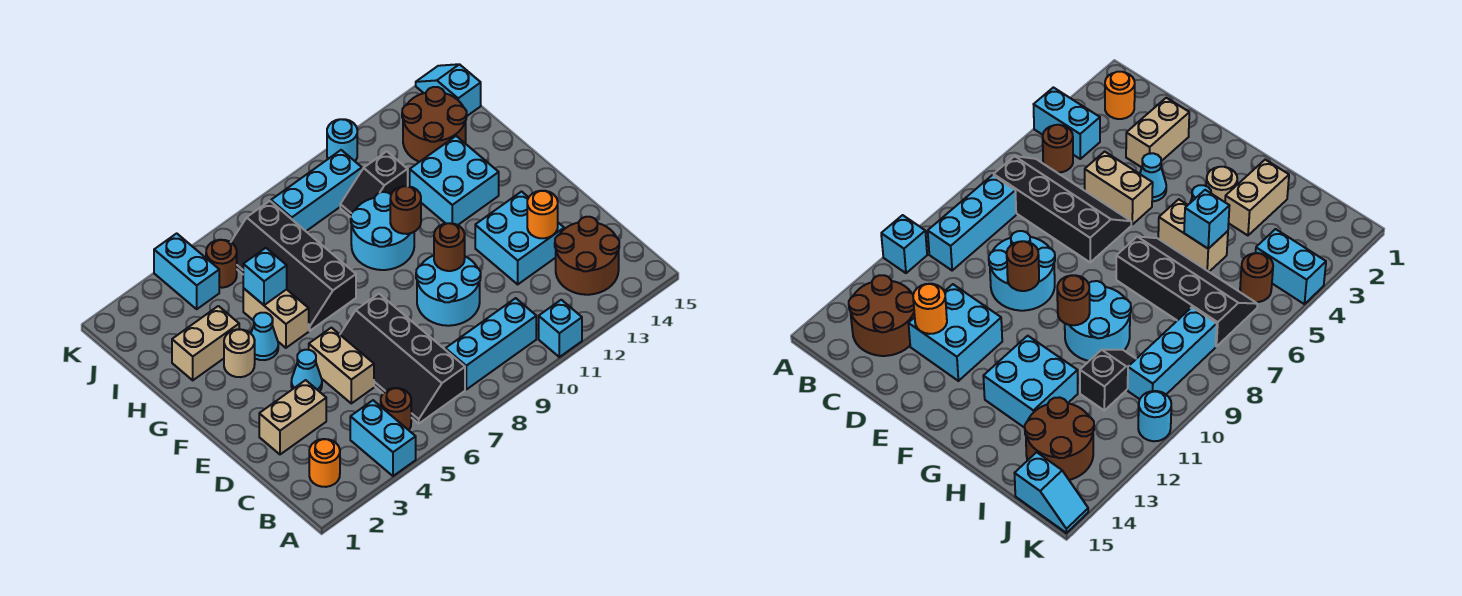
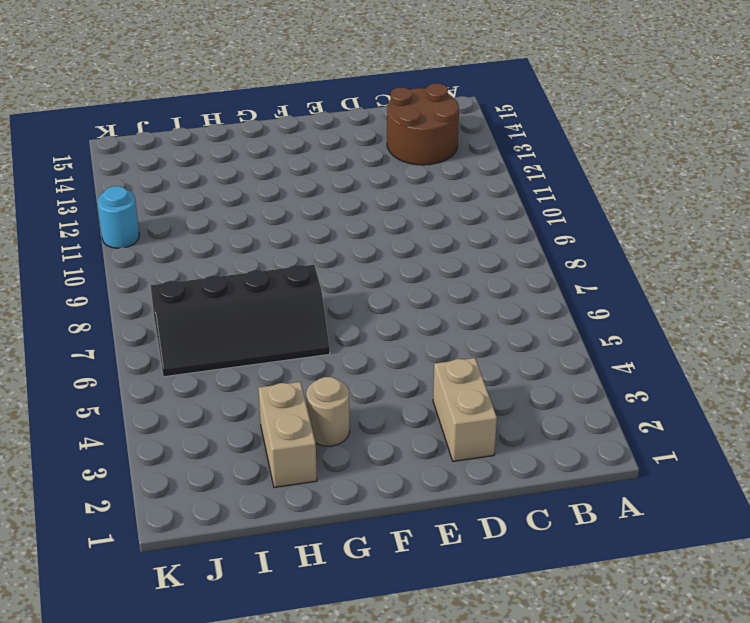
none -> cyan 1x2 brick [350,400,416,476]
none -> cyan 1x1 brick [539,300,582,357]
none -> orange 1x1 round brick [309,439,340,487]
none -> brown 1x1 round brick [381,388,411,430]

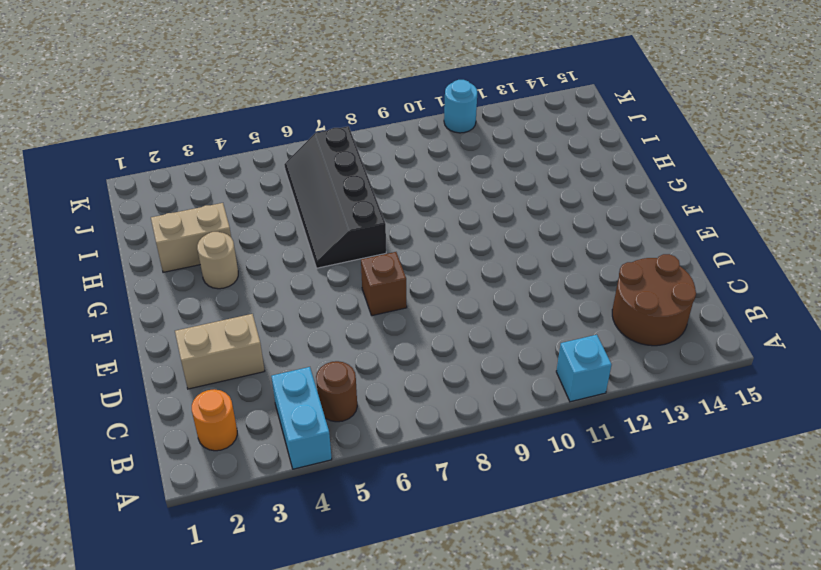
brown 1x1 brick [361,252,407,316] -> black 2x4 slope [340,294,465,423]
none -> cyan 1x3 brick [446,298,536,389]
none -> tan 1x2 brick [309,328,374,403]
none -> cyan 2x2 round brick [416,256,481,326]
none -> cyan 2x2 brick [475,192,564,284]

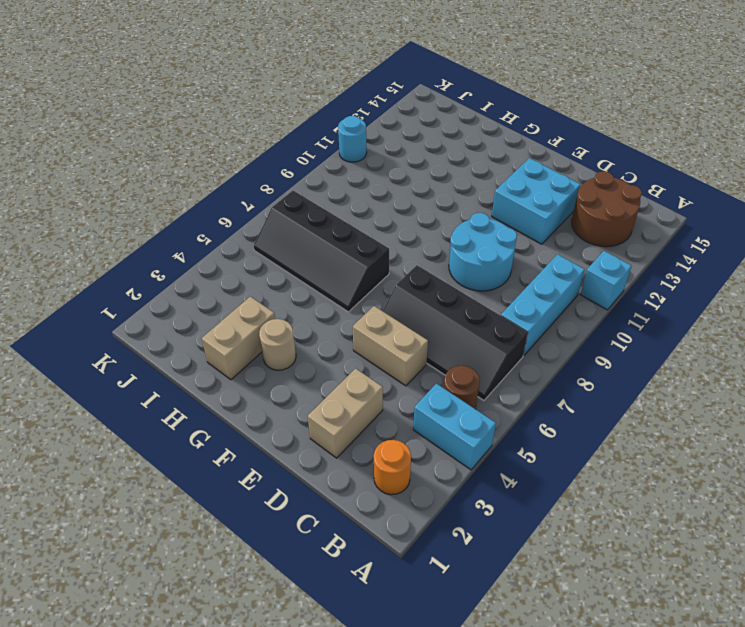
none -> cyan 1x1 cone [291,350,322,392]
none -> cyan 1x1 cone [251,313,278,360]
none -> tan 1x2 brick [243,288,309,348]
none -> cyan 2x2 round brick [351,192,414,270]

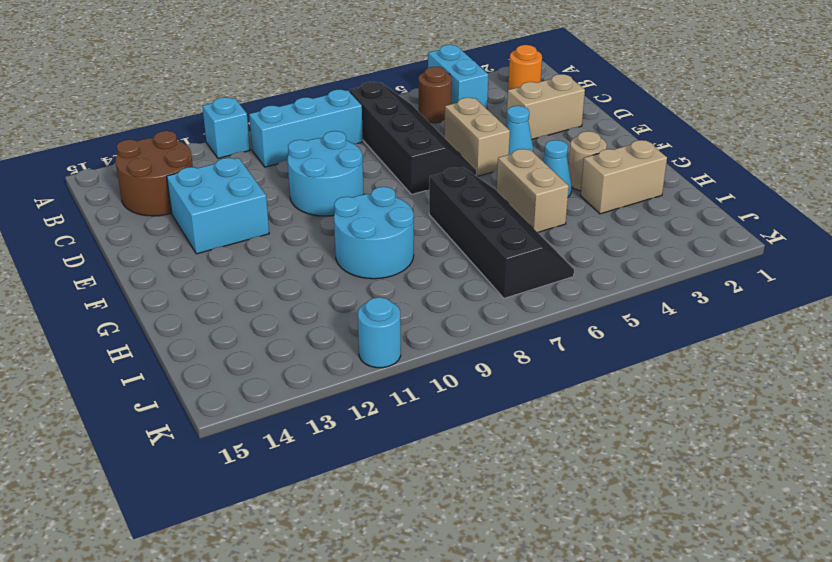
none -> cyan 2x2 brick [410,136,499,225]
none -> black 1x2 slope [340,151,408,217]
none -> brown 2x2 round brick [402,87,467,162]
none -> cyan 1x2 brick [154,233,219,309]

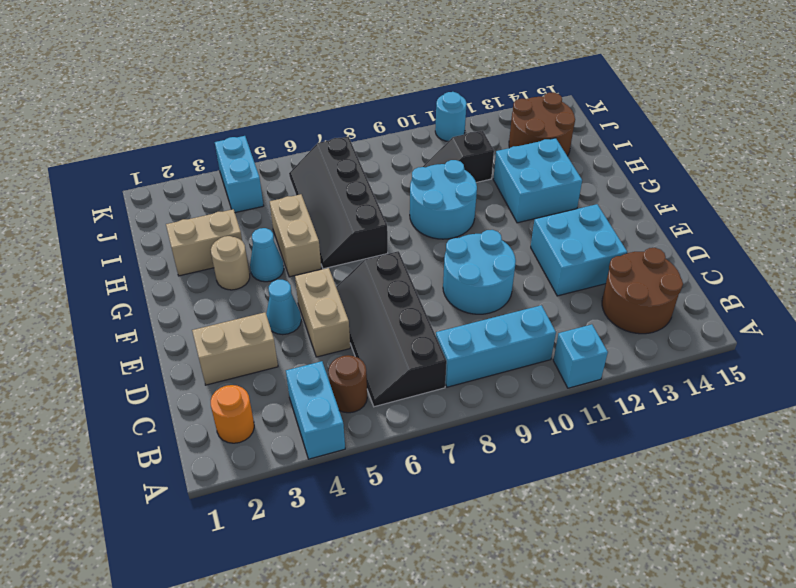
none -> brown 1x1 round brick [206,240,237,288]
none -> cyan 1x3 brick [271,150,362,231]
none -> cyan 1x2 slope [416,64,481,116]
none -> orange 1x1 round brick [527,191,558,238]

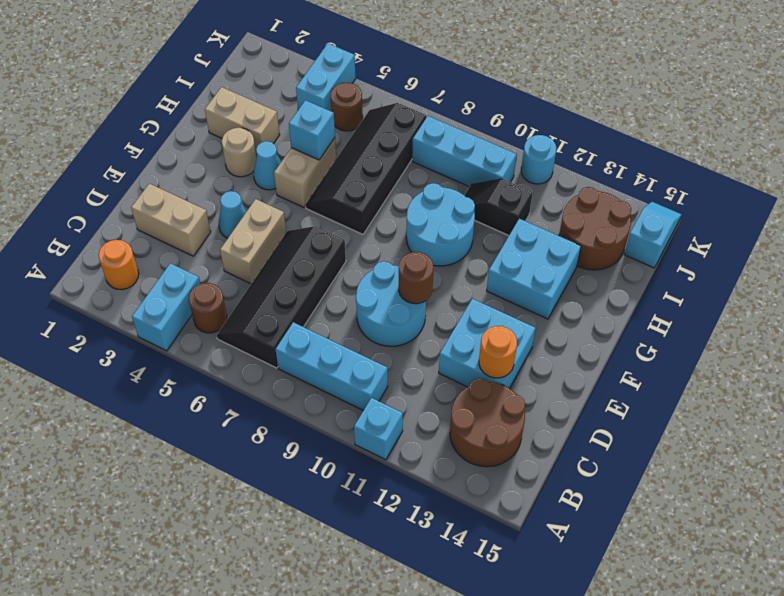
none -> brown 1x1 round brick [390,186,421,234]

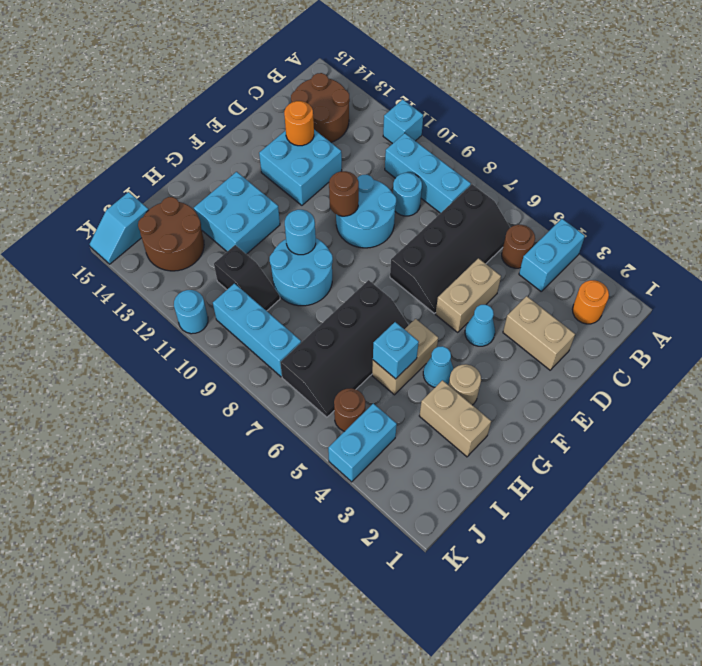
cyan 1x1 round brick [393,173,422,216] -> none
cyan 1x1 round brick [285,210,316,255] -> brown 1x1 round brick [390,186,421,234]

